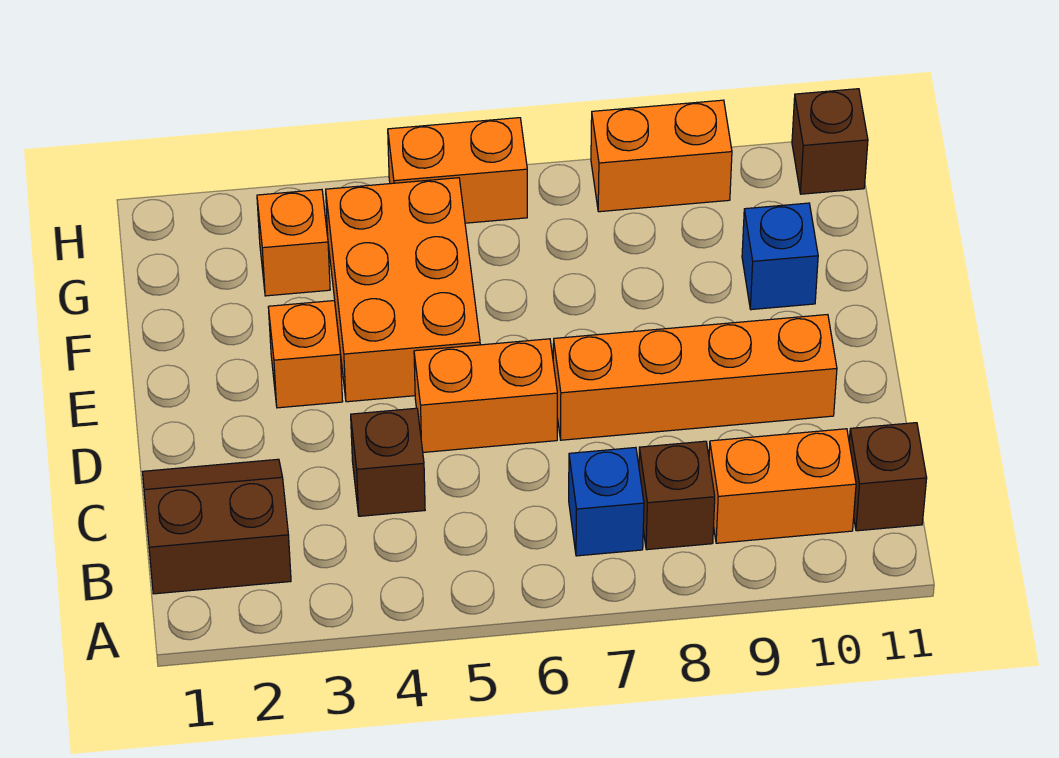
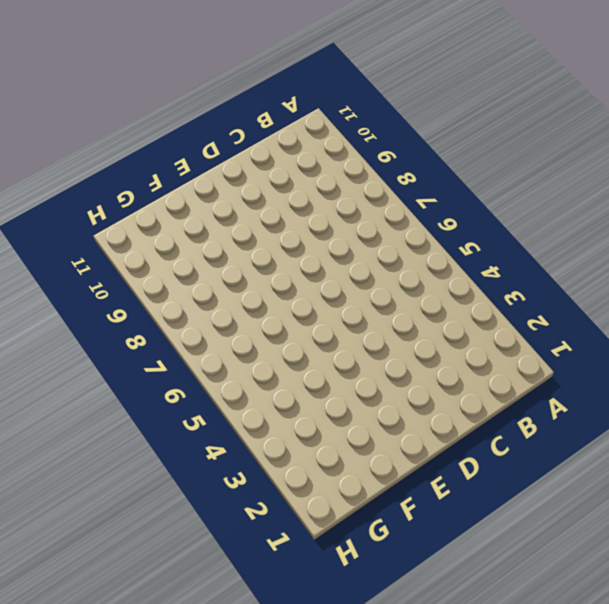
none -> brown 2x2 slope [143,459,291,594]
none -> blue 1x1 brick [569,447,644,556]
none -> brown 1x1 brick [639,441,715,550]

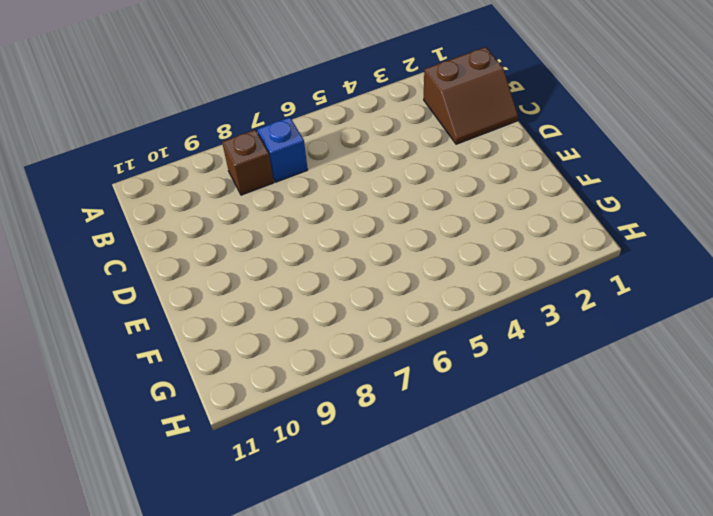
none -> orange 1x2 brick [709,429,856,543]
none -> brown 1x1 brick [849,423,927,531]
none -> brown 1x1 brick [351,408,425,516]

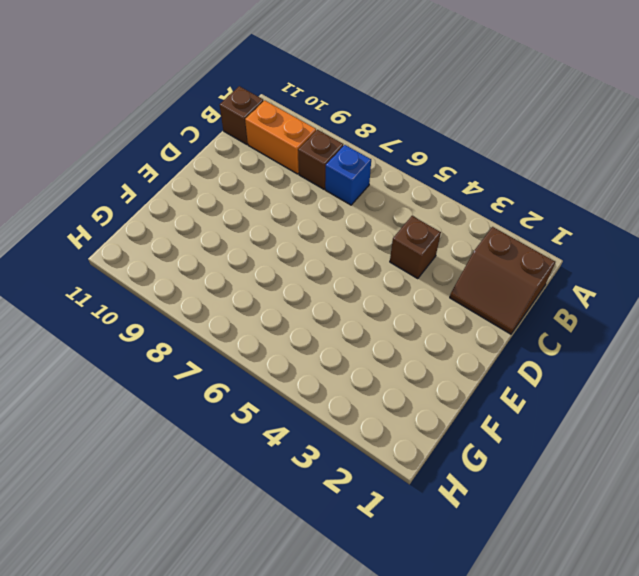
none -> orange 1x2 brick [414,339,557,452]
none -> orange 1x4 brick [553,315,837,440]
none -> orange 1x1 brick [268,301,343,408]

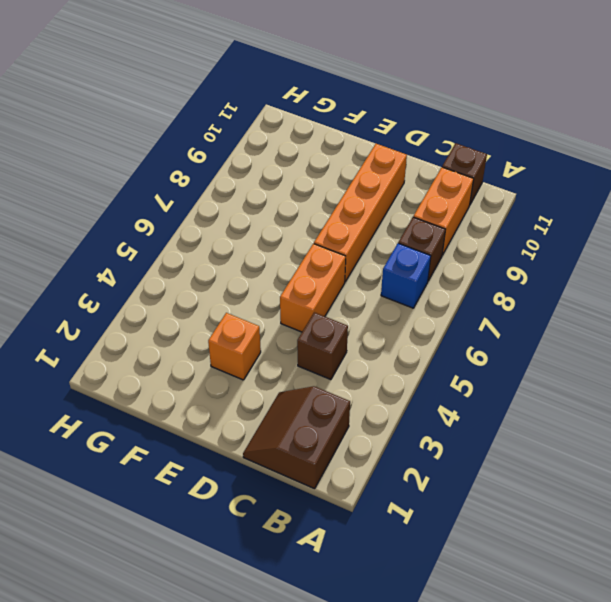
none -> orange 2x3 brick [326,178,480,402]
none -> blue 1x1 brick [742,203,818,310]
none -> orange 1x1 brick [257,190,330,296]

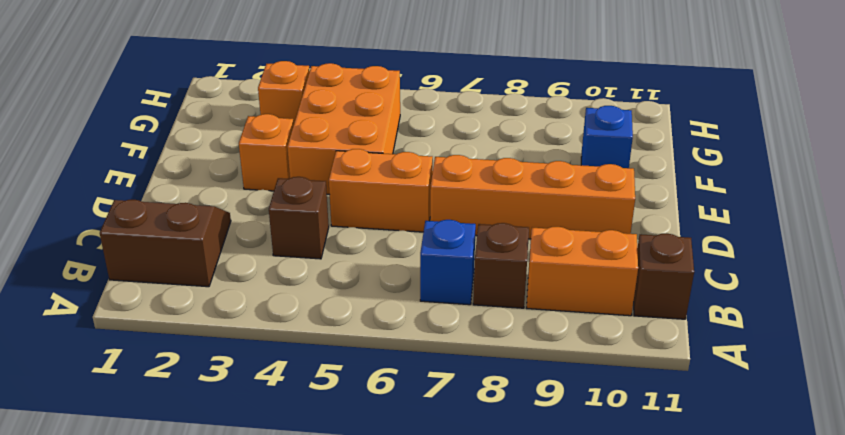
none -> orange 1x2 brick [388,118,527,223]
none -> orange 1x2 brick [591,100,732,212]
none -> brown 1x1 brick [792,89,868,194]

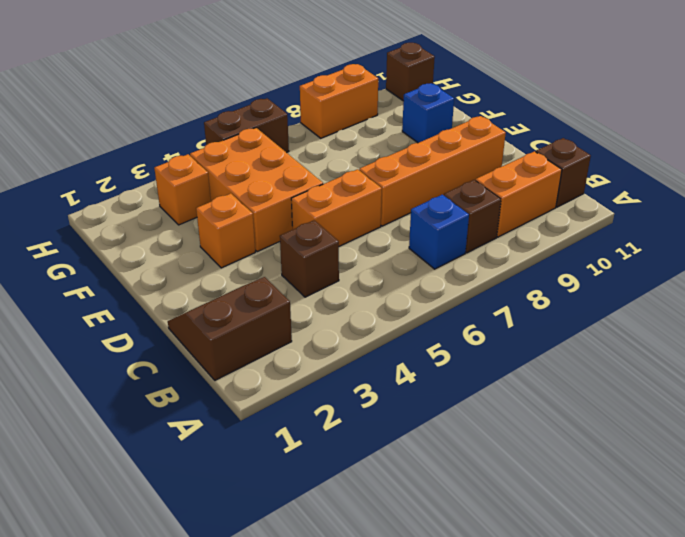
brown 1x2 brick [204,98,289,153] -> orange 1x2 brick [388,118,527,223]

